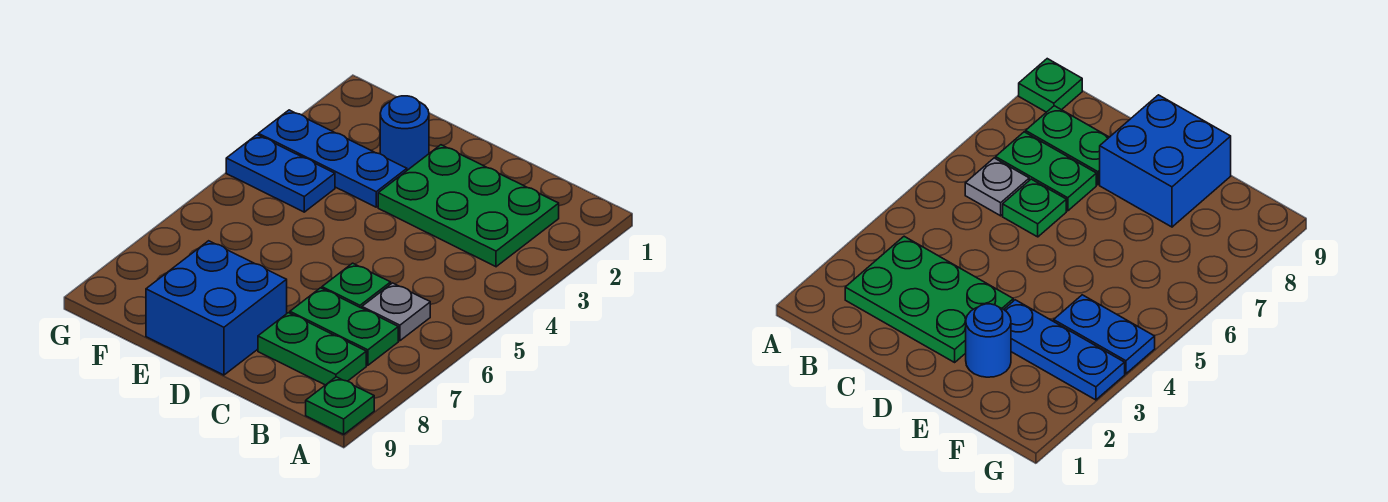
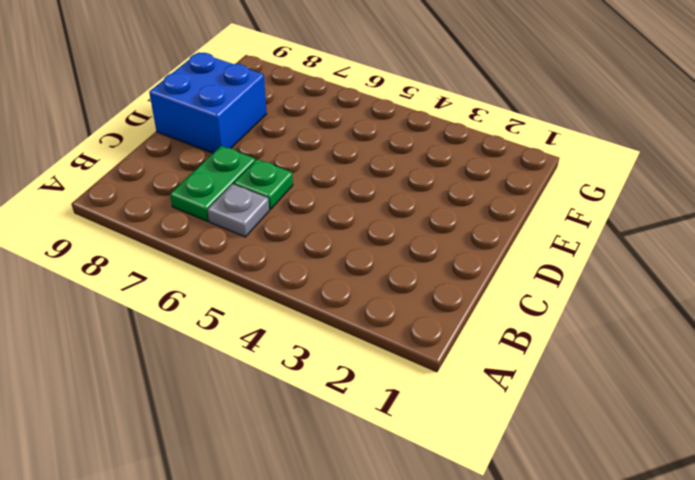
none -> green 1x1 plate [306,377,374,434]
none -> green 2x3 plate [378,145,559,267]

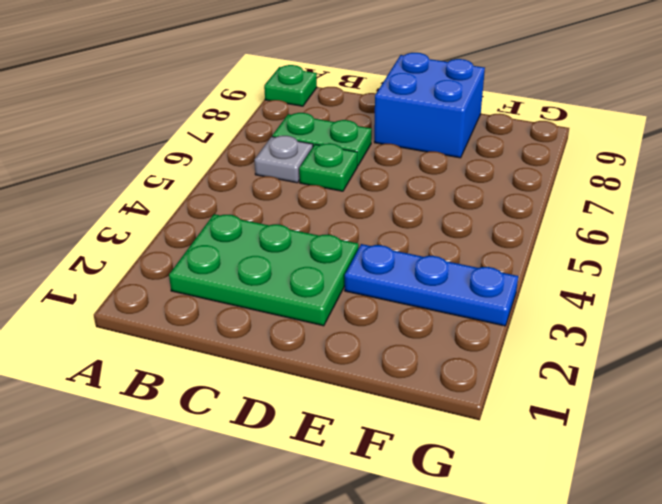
none -> green 1x2 plate [258,313,366,385]
none -> blue 1x1 round brick [380,96,429,170]

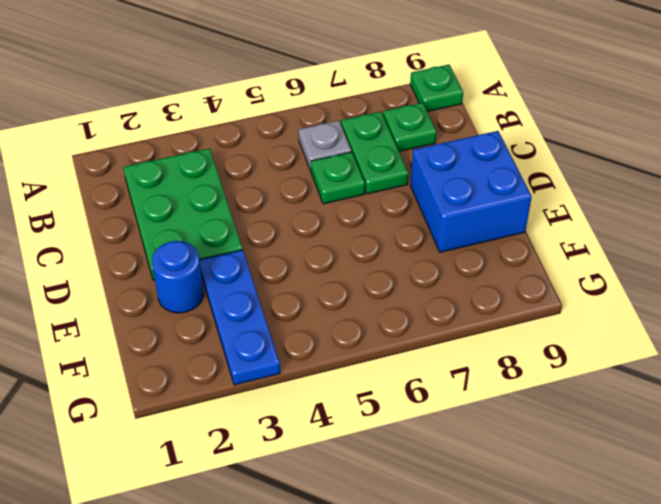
green 1x1 plate [383,103,437,151] -> green 1x2 plate [258,313,366,385]
none -> blue 1x2 plate [226,135,335,212]

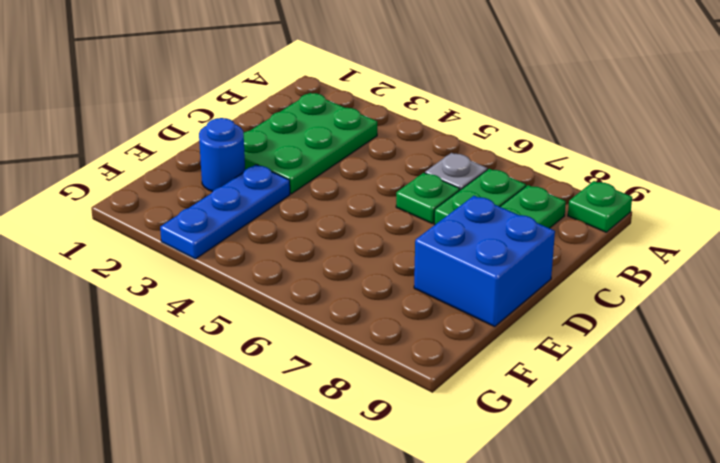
none -> blue 1x2 plate [226,135,335,212]

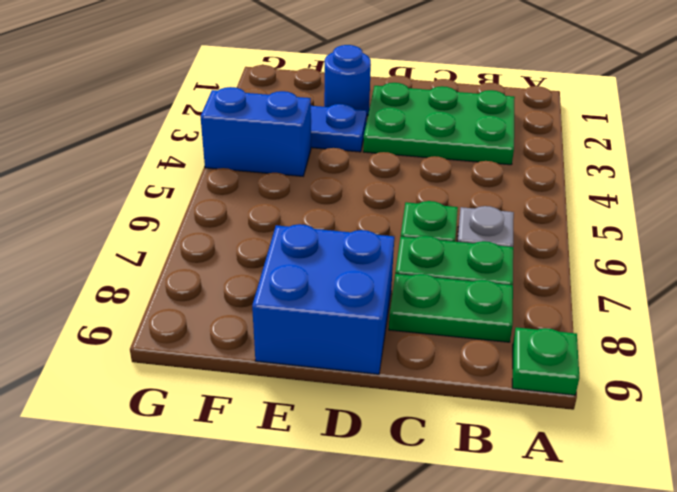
blue 1x2 brick [200,87,311,176] -> blue 1x2 plate [226,135,335,212]

